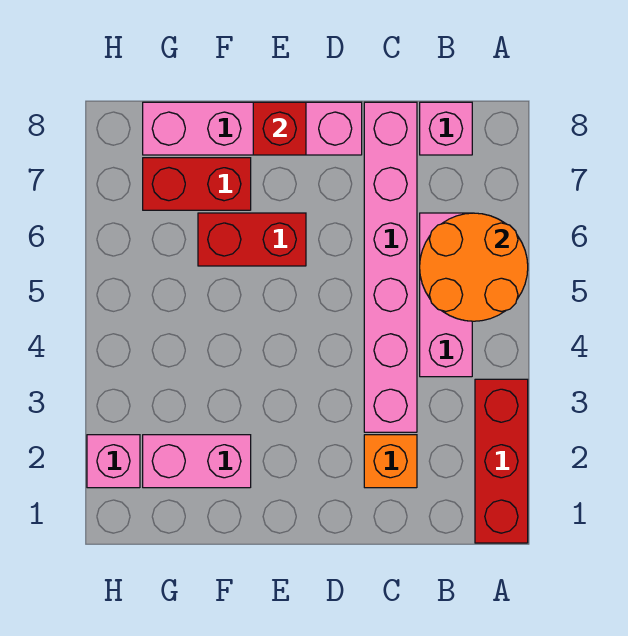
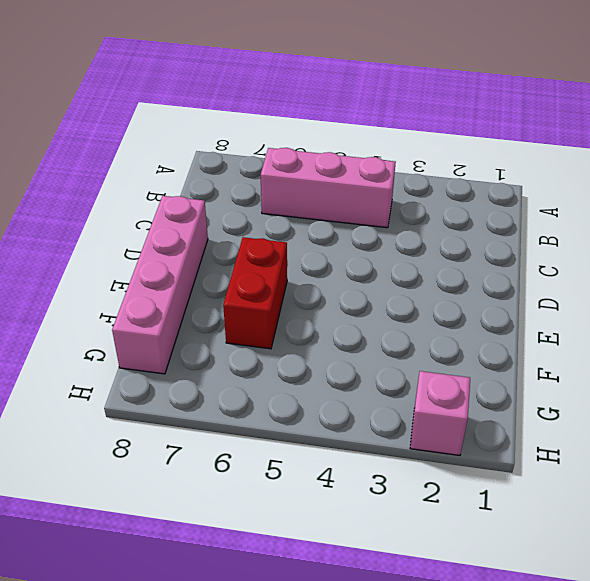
none -> red 1x3 brick [475,379,528,543]
none -> pink 1x1 brick [420,102,472,155]
none -> orange 1x1 brick [364,435,417,488]

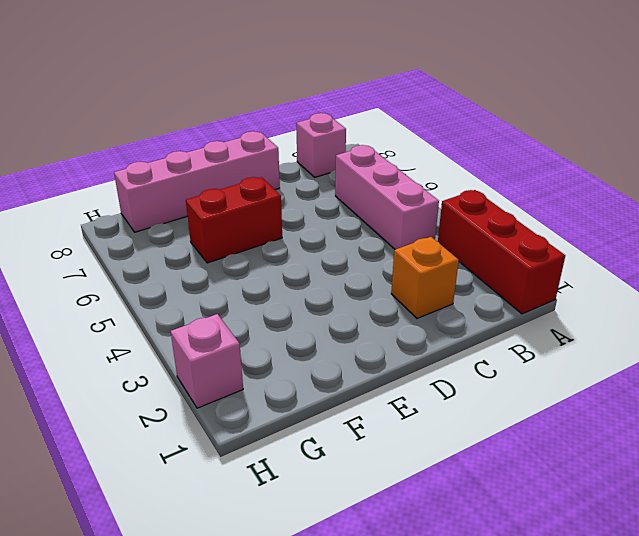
none -> pink 1x6 brick [364,102,417,432]
none -> pink 1x2 brick [143,435,251,488]
none -> red 1x2 brick [143,158,251,210]

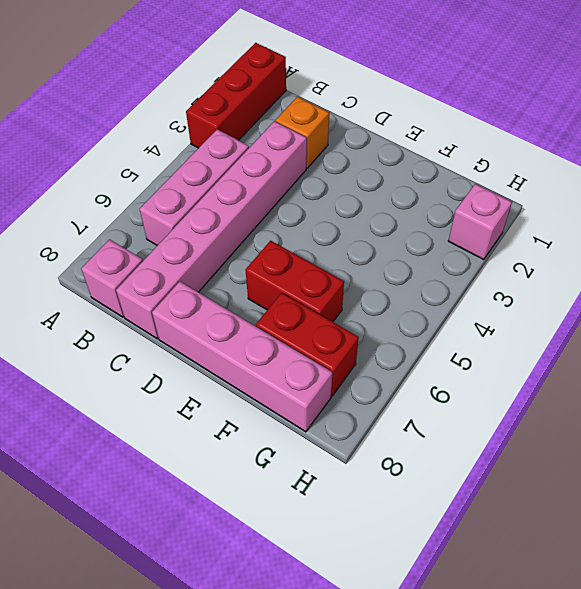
none -> pink 1x2 brick [143,435,251,488]
none -> orange 2x2 round brick [420,213,528,321]
none -> red 1x1 brick [253,102,306,155]

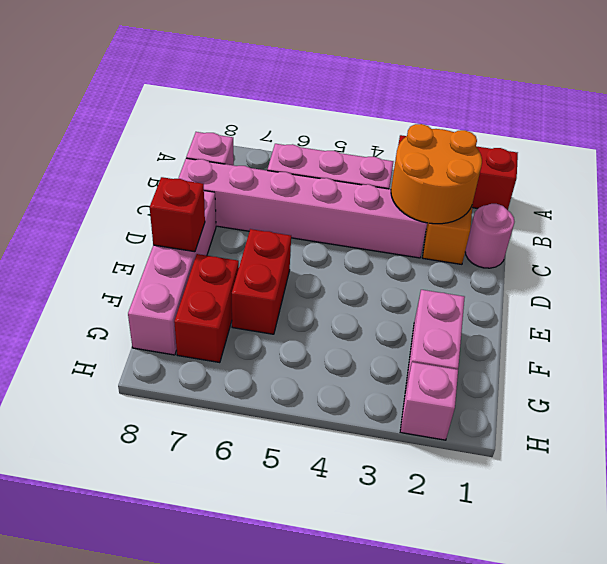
orange 2x2 round brick [391,124,482,224] -> orange 2x2 round brick moved to [420,213,528,321]
pink 1x1 round brick [465,204,514,268] -> none

